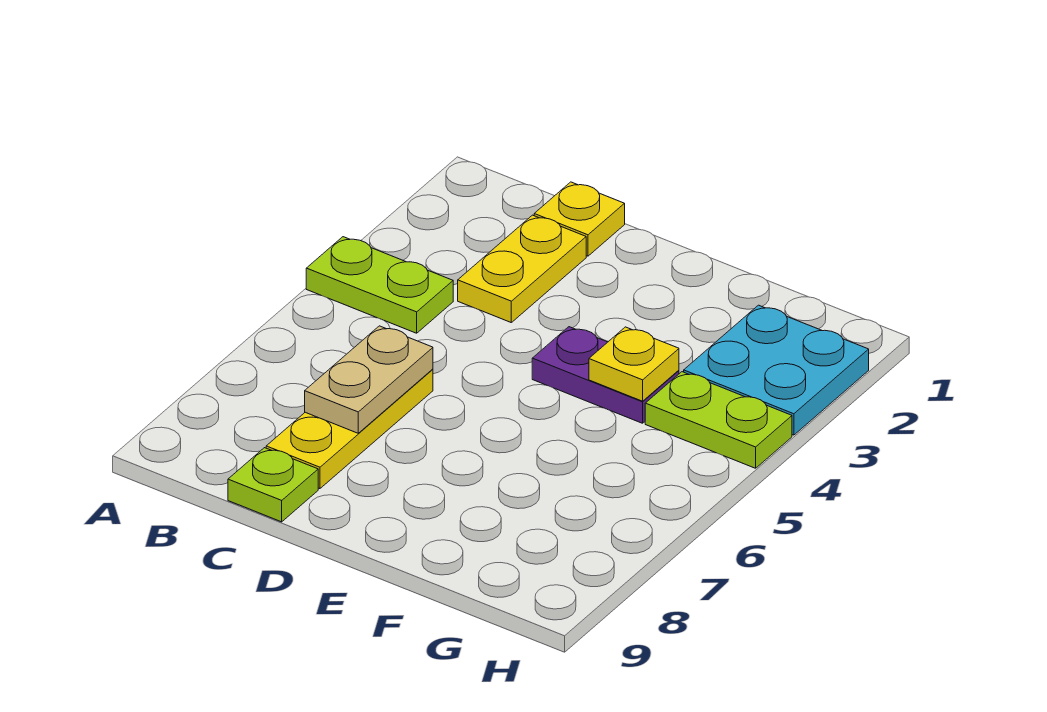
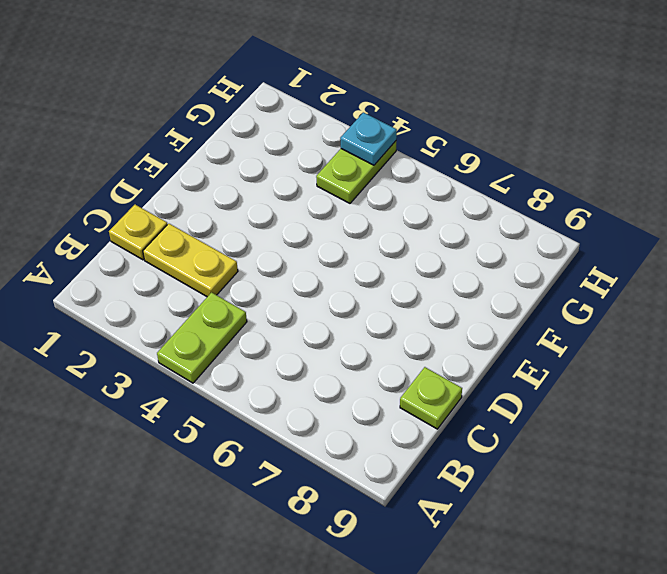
cyan 1x1 plate [340,112,397,165] -> none
none -> yellow 1x3 plate [266,369,433,489]
none -> purple 1x2 plate [532,327,679,423]

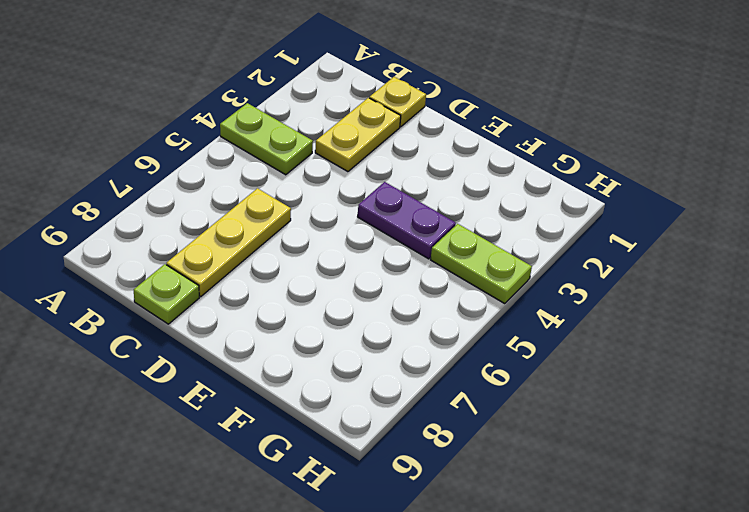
none -> cyan 2x2 plate [684,305,869,435]
none -> tan 1x2 plate [305,326,433,433]

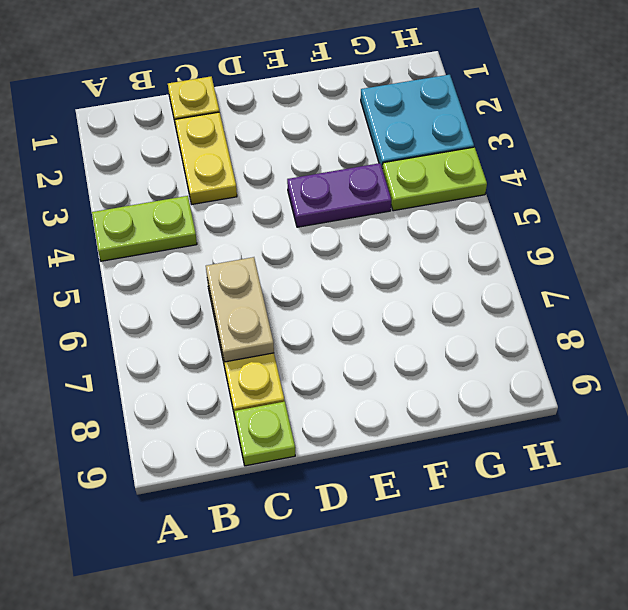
none -> yellow 1x1 plate [589,327,679,401]

